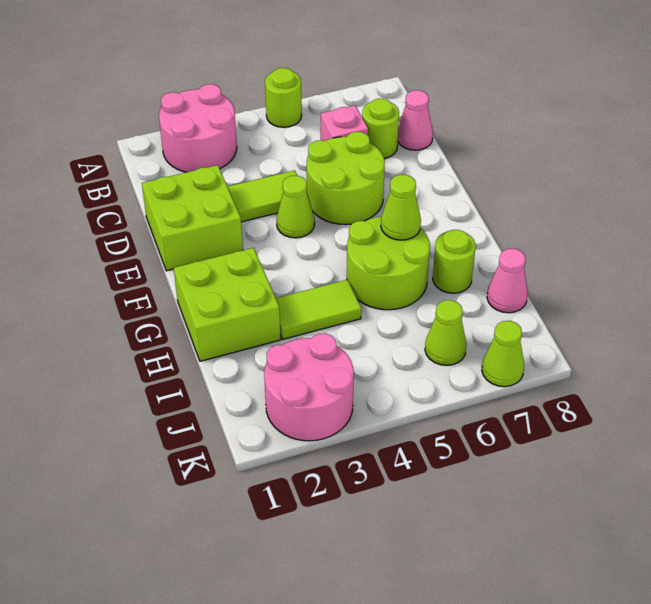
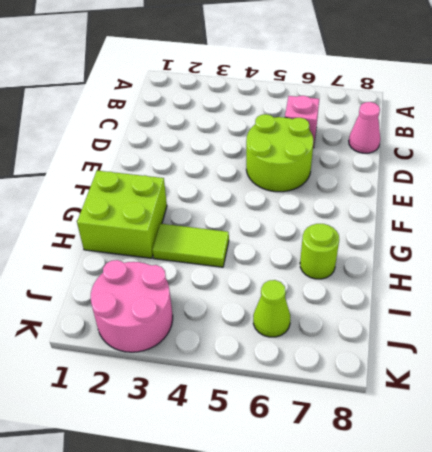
none -> pink 2x2 round brick [159,84,237,172]
none -> lime 1x1 round brick [265,68,302,127]
none -> lime 1x1 round brick [362,99,399,158]

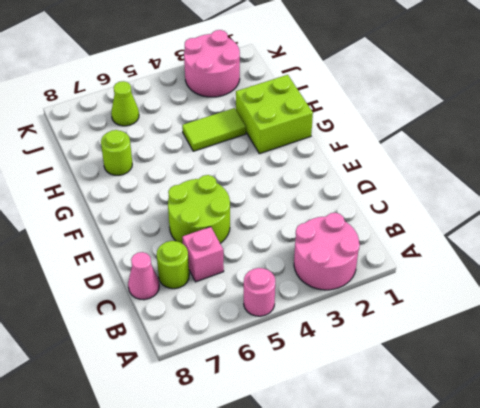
pink 1x1 round brick [244,268,275,316] -> lime 1x1 round brick [265,68,302,127]
none -> lime 2x2 brick [142,165,243,271]
none -> lime 1x2 tile [227,170,297,222]
none -> lime 1x1 cone [276,176,315,238]

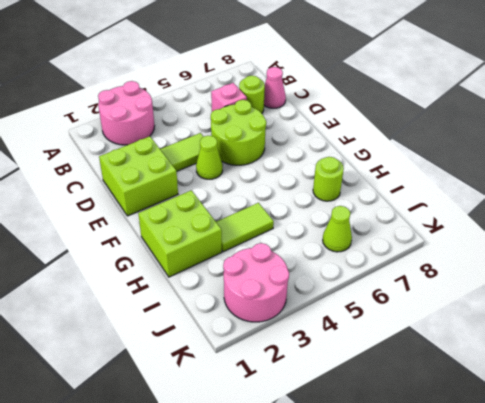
none -> lime 1x1 round brick [265,68,302,127]
none -> lime 2x2 round brick [347,216,430,310]
none -> pink 1x1 cone [487,249,528,313]

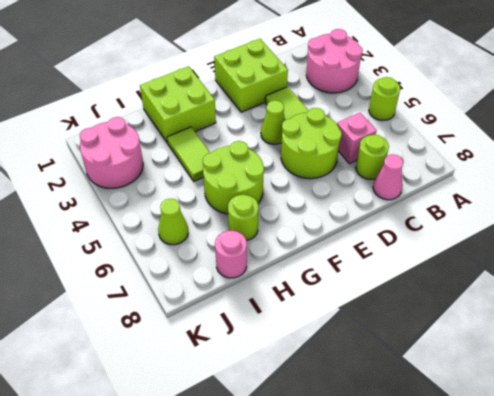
pink 1x1 round brick [215,231,247,278] -> pink 1x1 cone [487,249,528,313]
none -> lime 1x1 cone [482,321,524,387]
none -> lime 1x1 cone [381,175,421,240]

